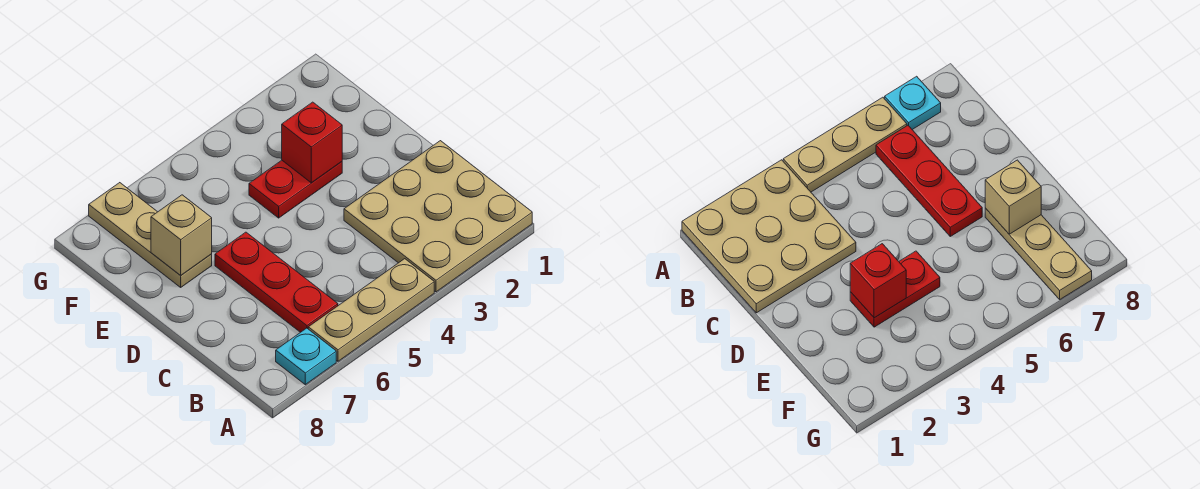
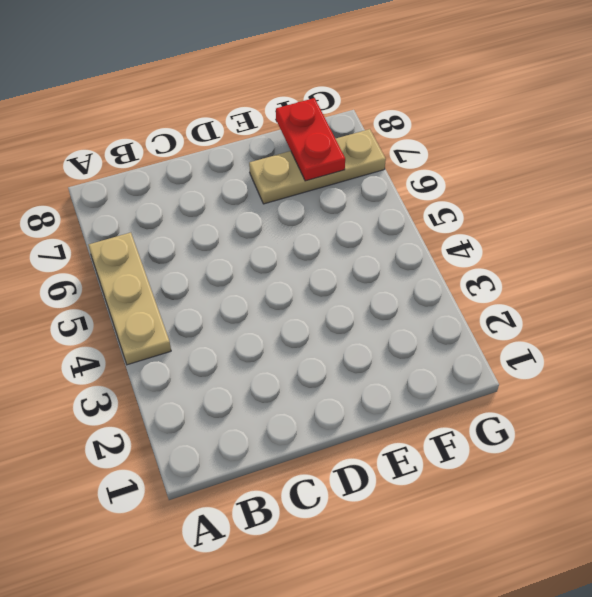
red 1x2 plate [276,98,345,181] -> red 1x2 plate moved to [249,160,342,218]
none -> tan 3x3 plate [344,141,532,292]
none -> cyan 1x1 plate [276,328,336,385]

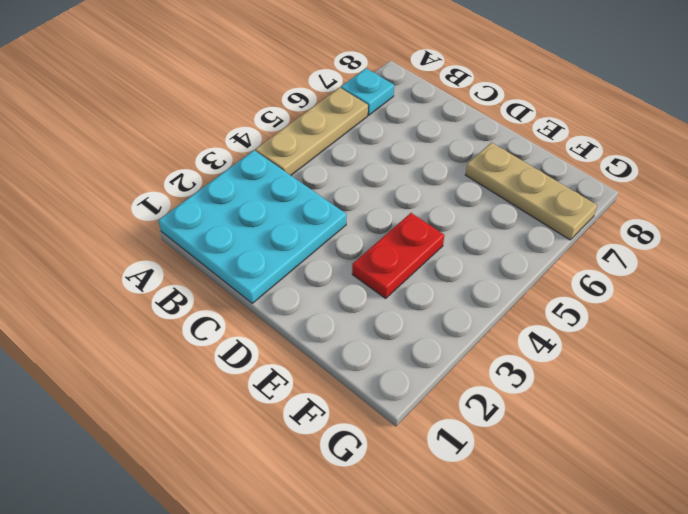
cyan 3x3 plate [158,150,346,303] -> tan 3x3 plate [344,141,532,292]
none -> red 1x3 plate [215,232,338,332]
none -> red 1x1 brick [282,102,342,183]

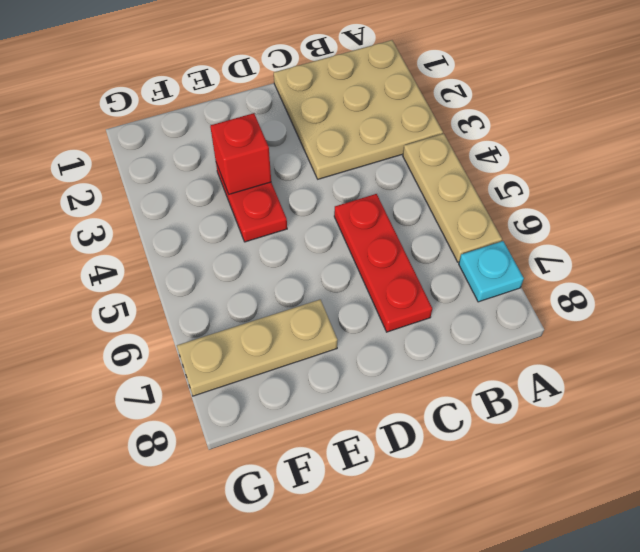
red 1x3 plate [334,194,432,332] -> red 1x3 plate turned to [215,232,338,332]
none -> tan 1x1 brick [151,195,212,276]

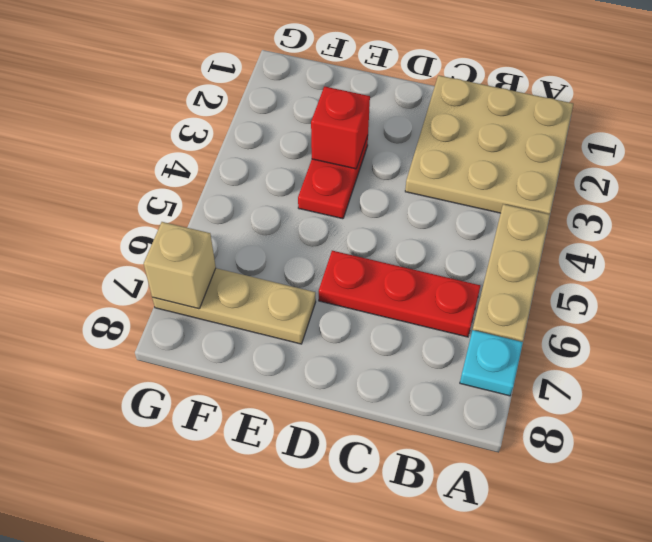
tan 1x1 brick [144,222,216,309] -> tan 1x1 brick moved to [151,195,212,276]

